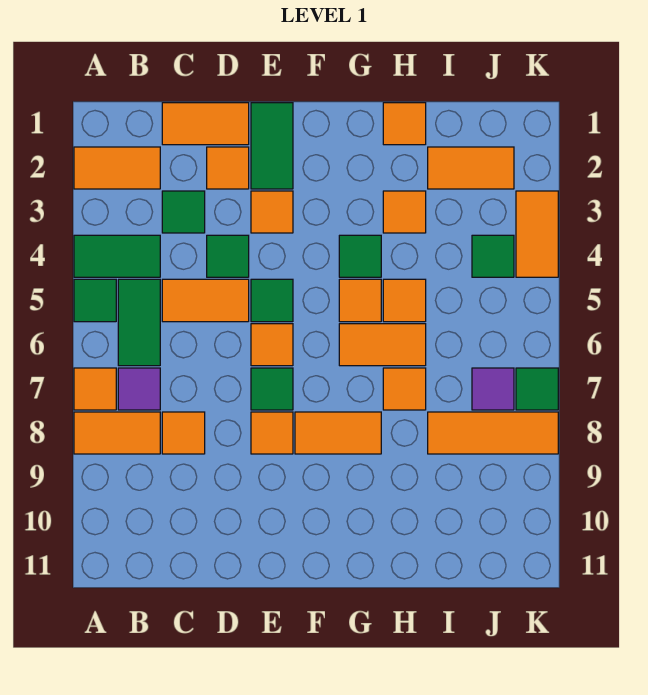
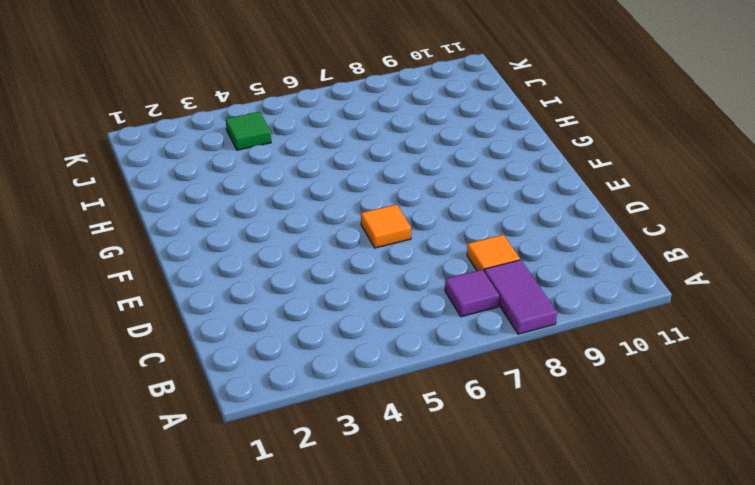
purple 1x2 tile [484,260,557,334] -> orange 1x2 tile [74,412,160,454]
none -> orange 1x2 tile [74,147,160,189]
none -> green 1x2 tile [74,235,160,277]
none -> green 1x1 tile [74,279,116,322]
none -> orange 1x1 tile [74,368,116,410]

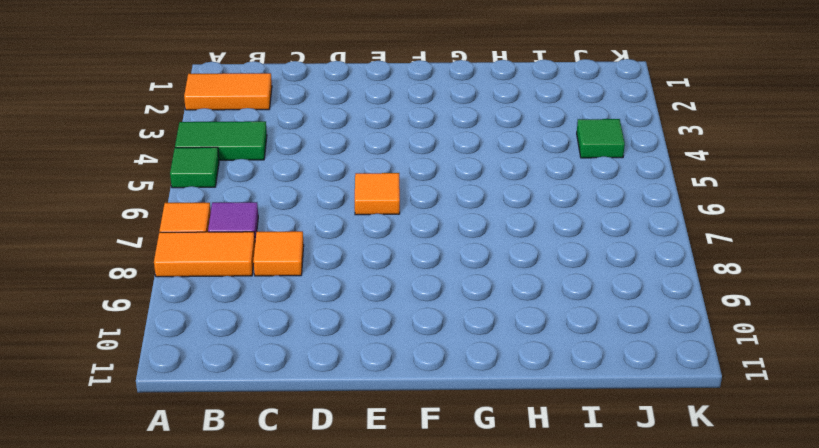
none -> green 1x2 tile [118,279,160,366]
none -> orange 1x2 tile [162,103,249,145]
none -> green 1x1 tile [162,191,205,233]
none -> orange 1x2 tile [162,279,249,322]

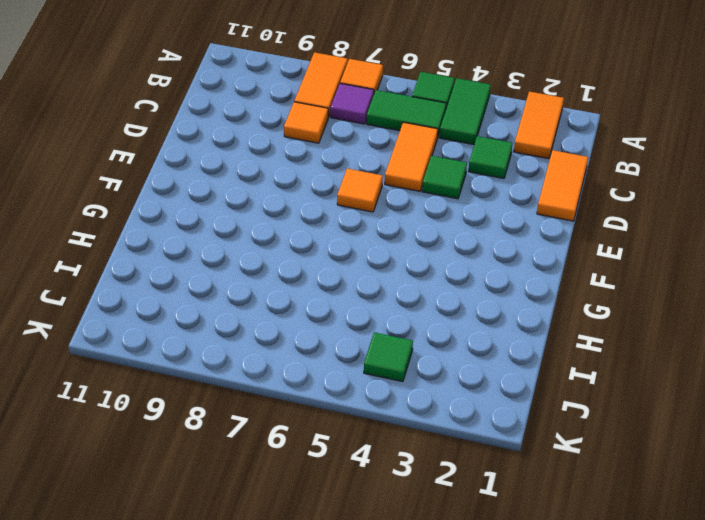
none -> orange 1x1 tile [207,147,249,189]
none -> green 1x2 tile [251,103,293,189]
none -> orange 1x1 tile [251,191,293,233]
none -> green 1x1 tile [251,279,293,322]

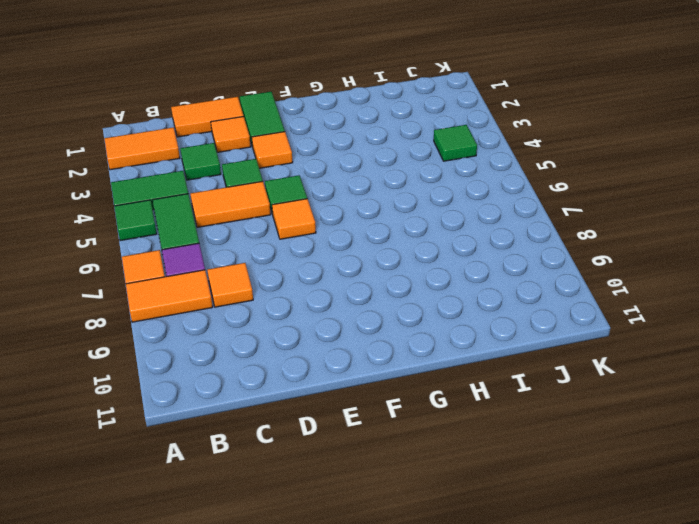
none -> green 1x1 tile [251,368,293,410]
none -> orange 1x1 tile [251,412,293,454]
none -> orange 1x2 tile [295,412,381,454]
none -> green 1x1 tile [339,235,381,277]

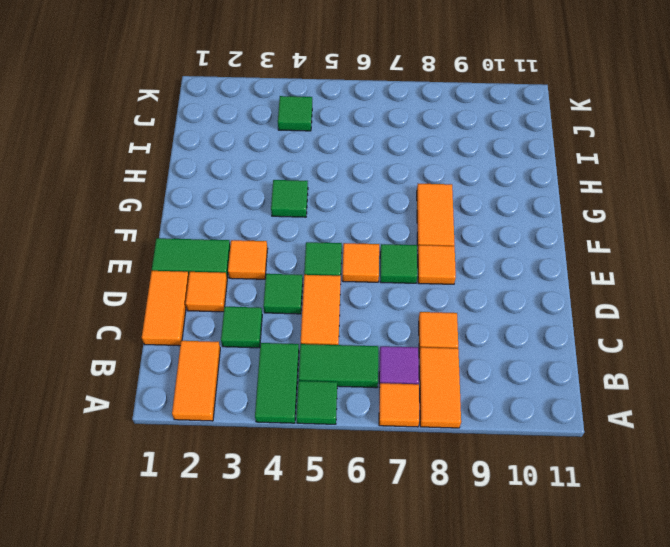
none -> orange 1x1 tile [339,279,381,322]
none -> orange 1x2 tile [339,324,426,366]
none -> orange 1x1 tile [383,103,426,145]
none -> orange 1x1 tile [383,191,426,233]

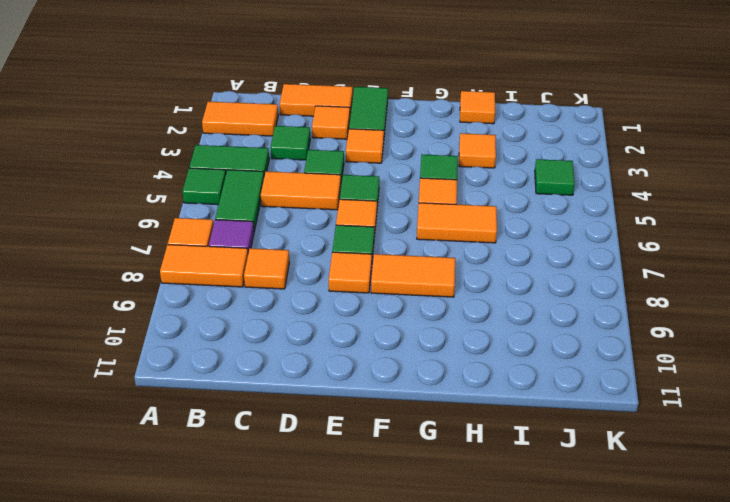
none -> orange 1x1 tile [383,279,426,322]
none -> orange 1x1 tile [383,368,426,410]
none -> orange 1x2 tile [428,147,514,189]
none -> orange 1x3 tile [428,412,558,454]

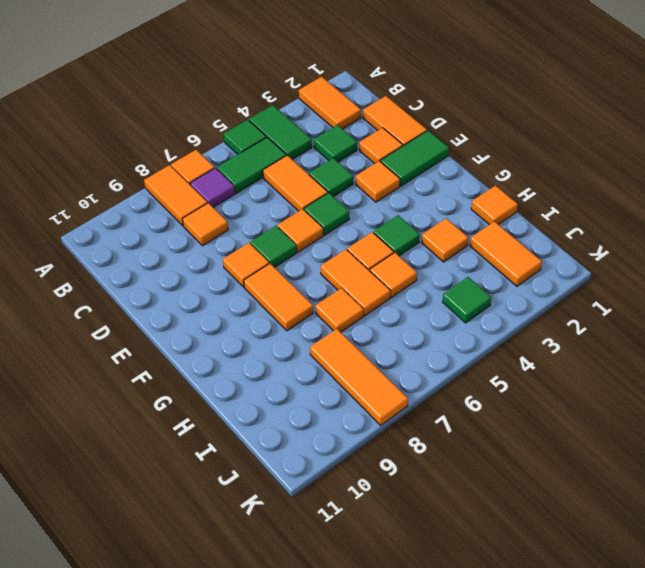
none -> purple 1x1 tile [472,368,514,410]
none -> orange 1x2 tile [516,191,558,277]
none -> green 1x1 tile [516,368,558,410]

